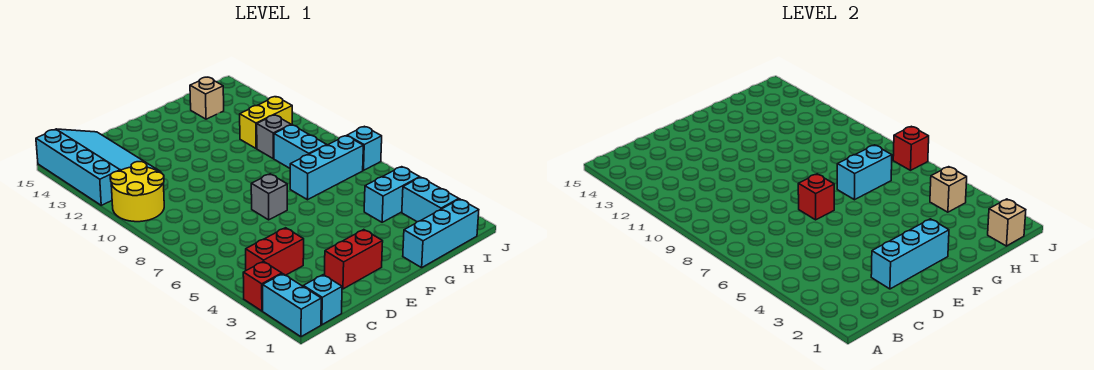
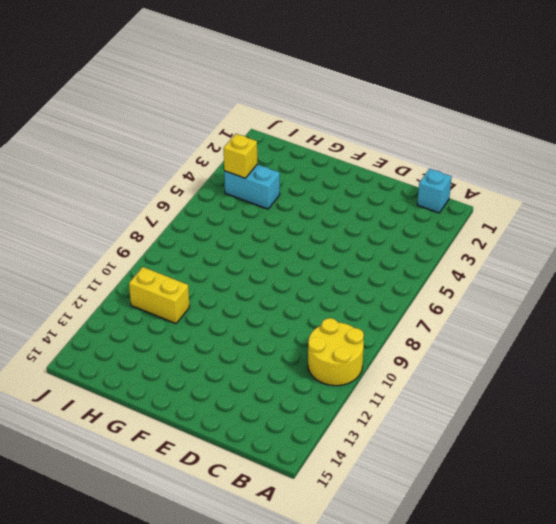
yellow 1x1 brick [224,134,257,178] -> tan 1x1 brick [930,167,967,212]
none -> cyan 1x2 brick [263,274,321,337]
none -> red 1x1 brick [243,261,282,311]
none -> cyan 3x4 slope [36,129,161,205]

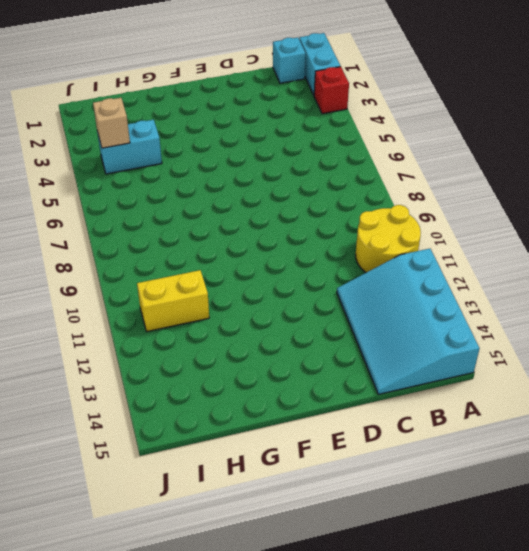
none -> red 1x2 brick [246,228,304,275]
none -> red 1x2 brick [324,230,383,289]
none -> grey 1x1 brick [251,174,287,220]

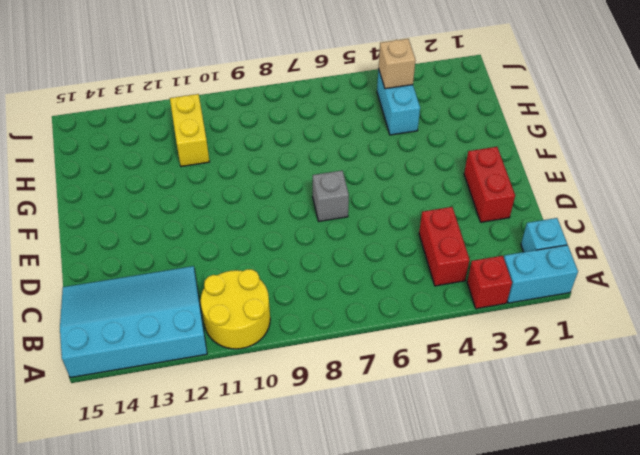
none -> cyan 1x3 brick [403,199,479,268]
none -> cyan 1x3 brick [290,136,363,200]
none -> cyan 1x2 brick [274,125,326,168]

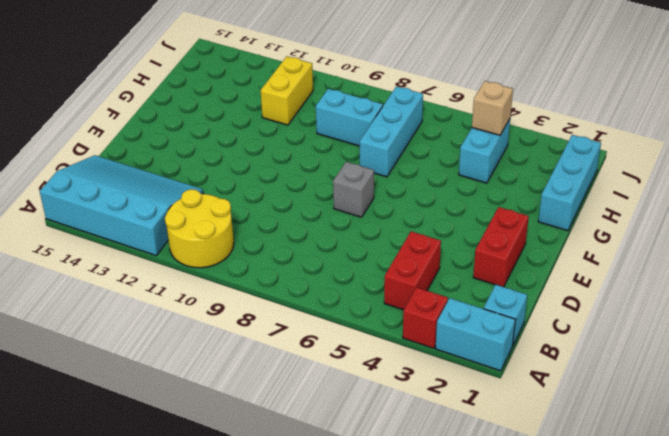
none -> grey 1x1 brick [257,115,291,159]
none -> tan 1x1 brick [190,77,224,119]
none -> cyan 1x2 brick [402,177,459,222]

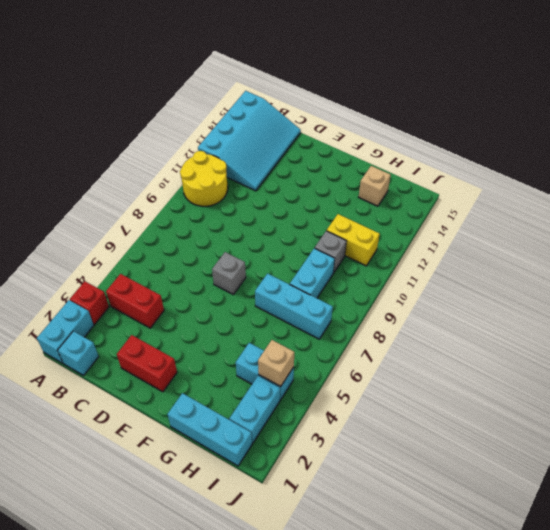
none -> cyan 1x1 brick [347,126,382,170]
none -> cyan 1x3 brick [871,219,949,289]
none -> red 1x1 brick [798,174,834,220]

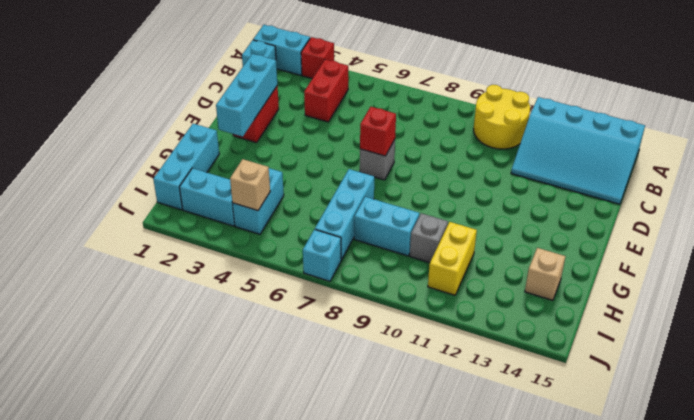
none -> cyan 1x2 brick [837,145,892,200]
none -> tan 1x1 brick [988,199,1026,246]
none -> red 1x1 brick [893,126,929,170]

